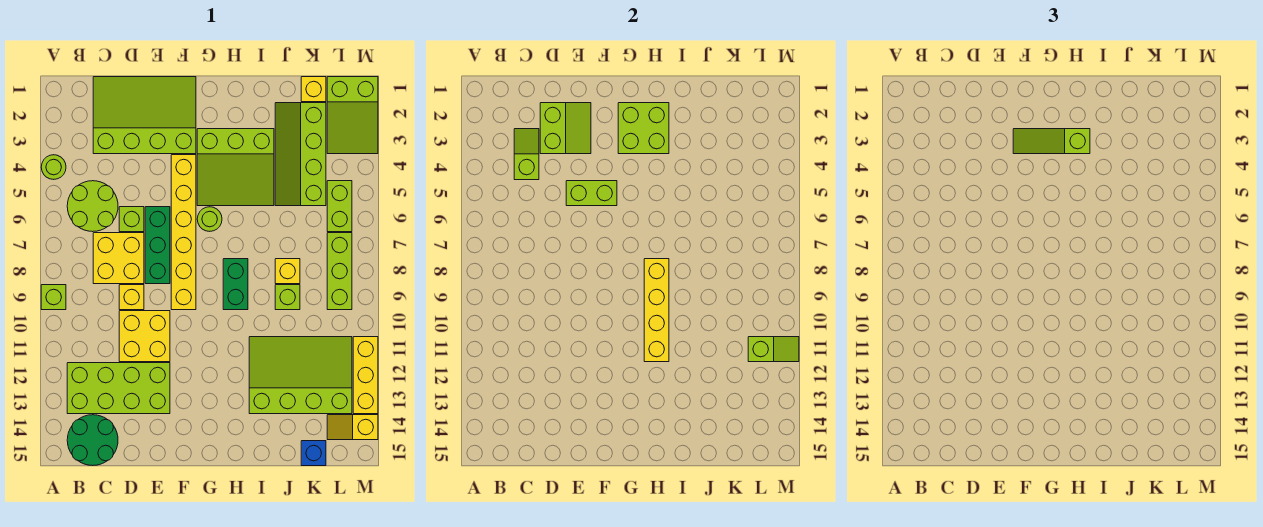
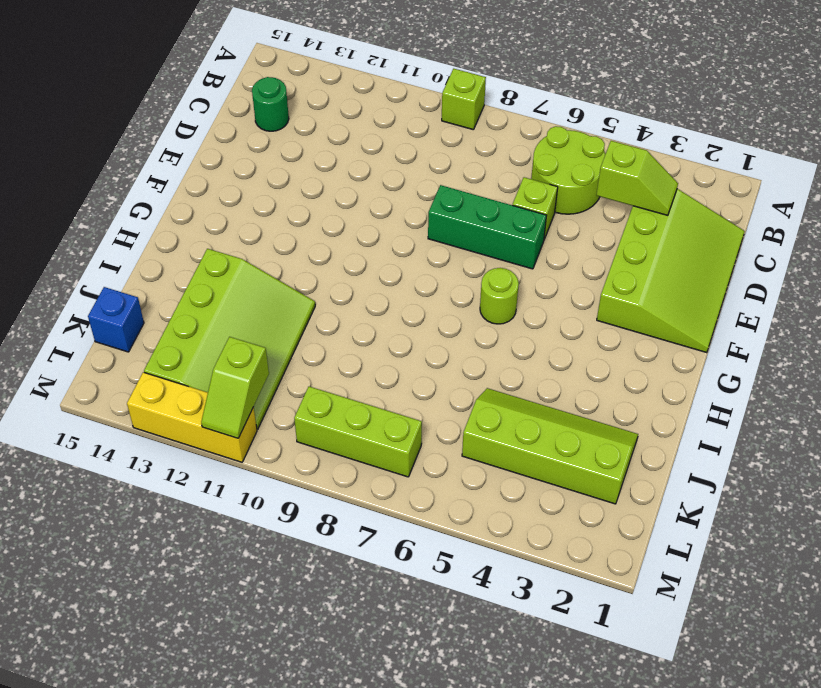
green 1x1 round brick [252,77,289,131] -> green 2x2 round brick [67,415,118,466]
none -> lime 1x1 round brick [41,155,66,179]
none -> lime 2x4 brick [67,363,170,414]
none -> yellow 2x2 brick [93,233,144,284]
none -> yellow 1x1 brick [119,285,144,310]

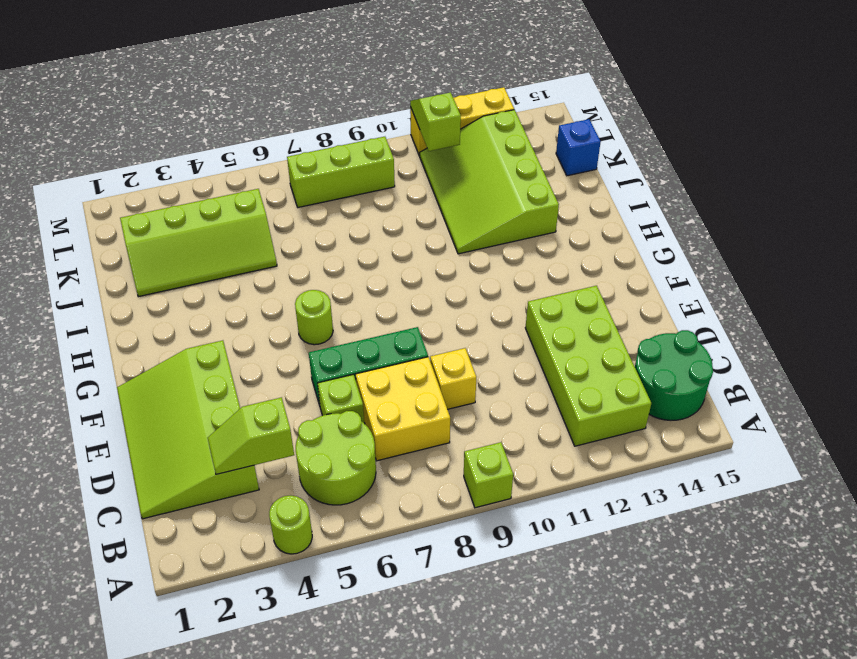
none -> yellow 2x2 brick [119,311,170,362]
none -> yellow 1x6 brick [171,155,196,310]
none -> lime 3x3 slope [197,129,274,206]
none -> green 1x2 brick [223,259,248,310]

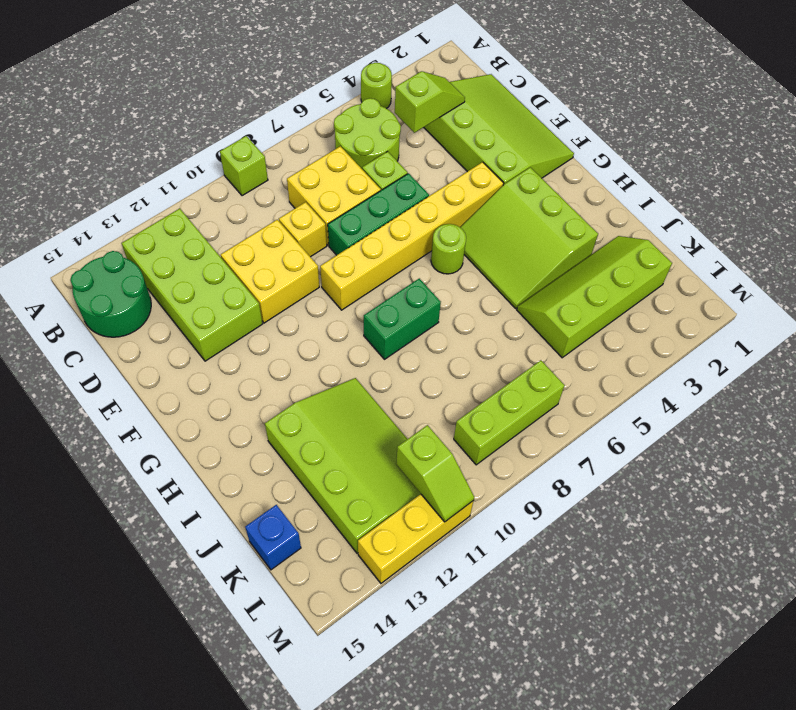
none -> yellow 1x1 brick [275,259,300,284]
none -> lime 1x1 brick [275,285,300,310]
none -> yellow 1x1 brick [301,77,326,102]
none -> lime 2x3 slope [327,77,378,154]

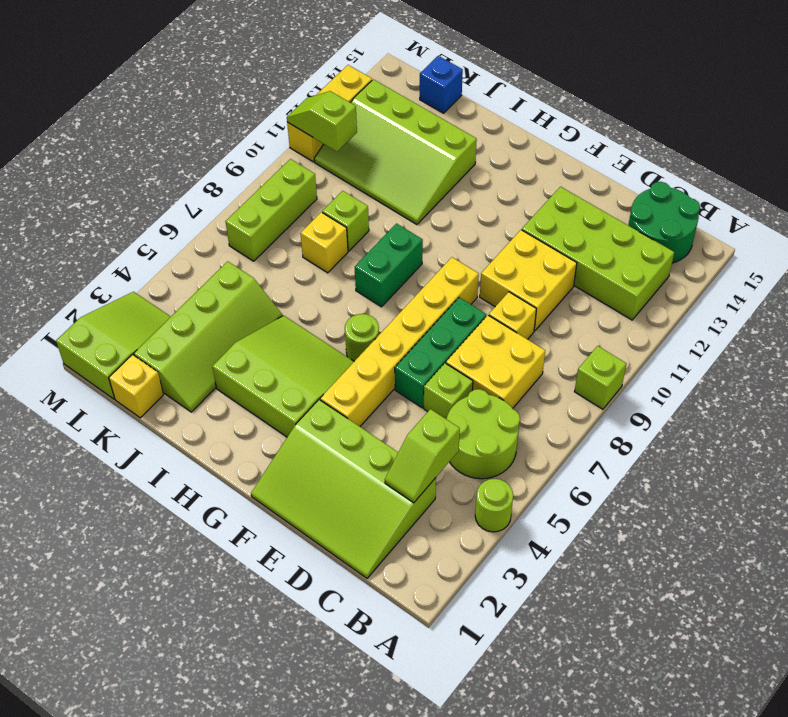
none -> lime 1x2 brick [327,181,352,232]
none -> yellow 1x2 slope [327,415,378,440]
none -> lime 2x2 slope [540,103,591,154]
none -> lime 1x2 brick [566,181,617,206]

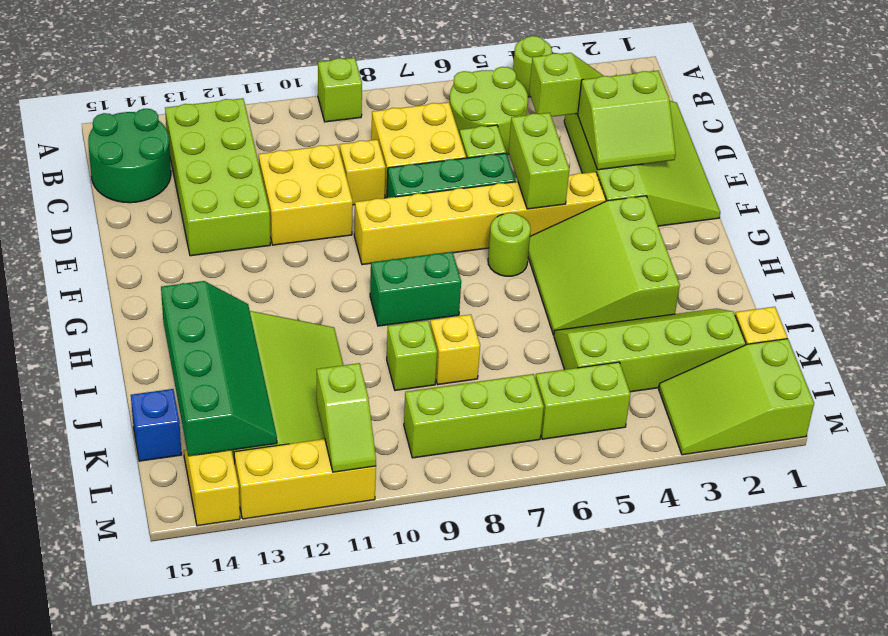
green 2x4 slope [161,281,277,456] -> none
none -> lime 2x2 brick [618,103,669,154]
none -> yellow 1x4 brick [644,259,669,362]
none -> lime 1x3 slope [1013,129,1090,154]

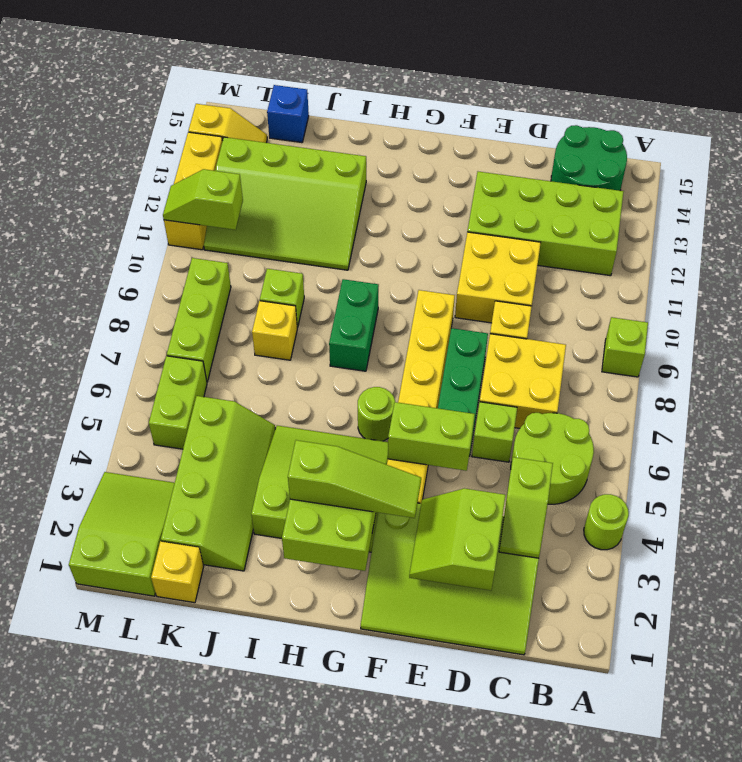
none -> yellow 1x4 brick [644,259,669,362]

